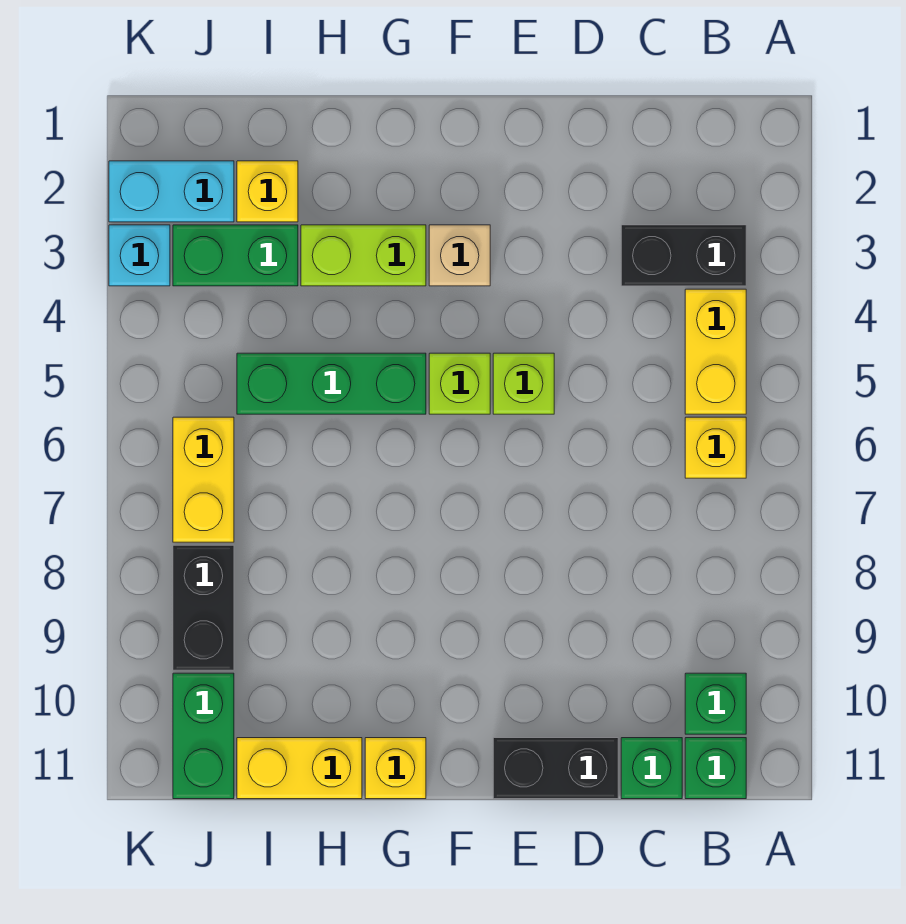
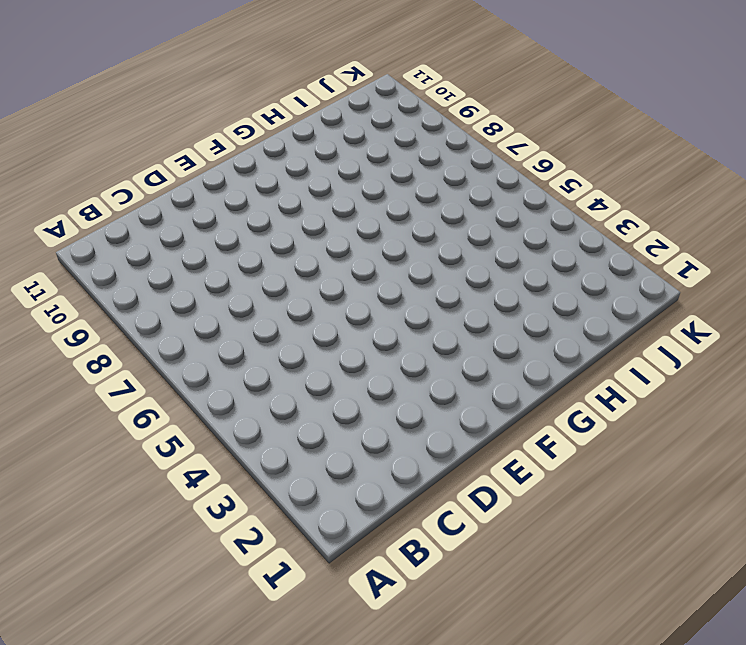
none -> black 1x2 brick [621,225,746,286]
none -> yellow 1x2 brick [685,289,746,414]
none -> yellow 1x1 brick [685,417,746,478]

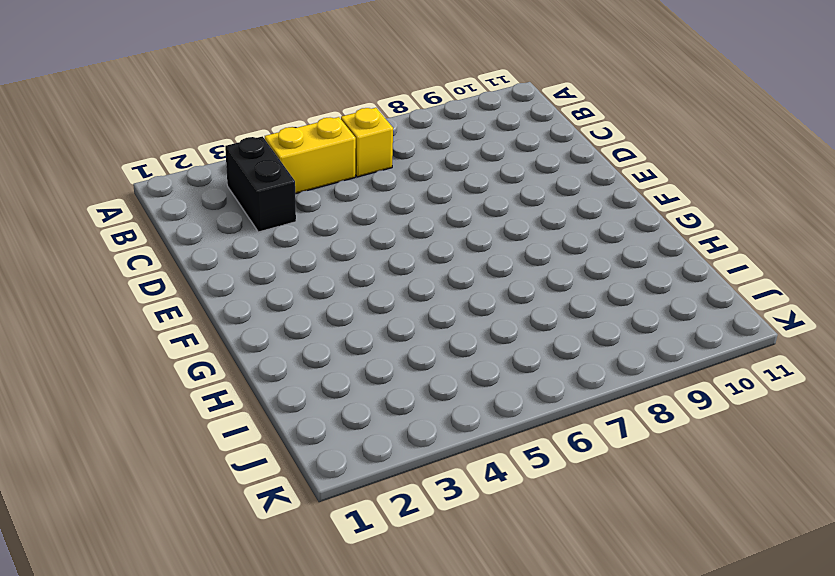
none -> green 1x1 brick [685,673,746,734]
none -> green 1x1 brick [685,738,746,799]
none -> green 1x1 brick [621,738,682,799]

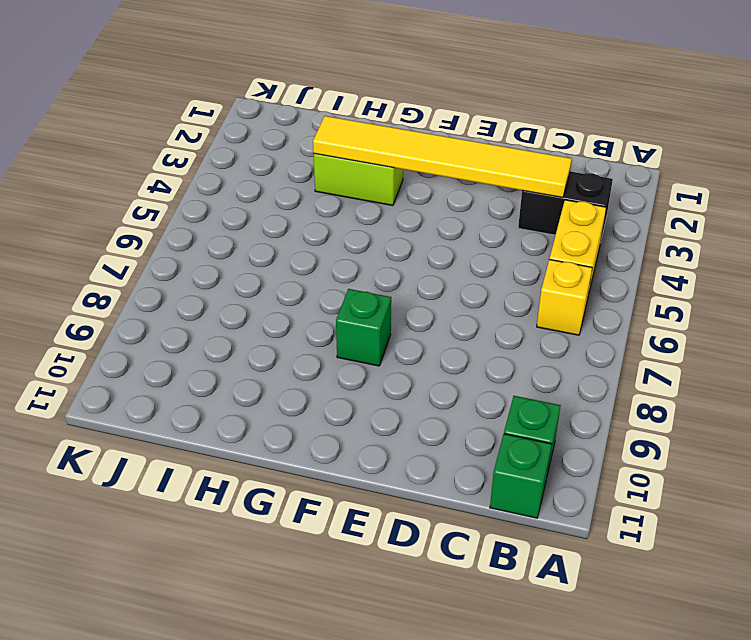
yellow 1x6 tile [313,116,572,198] -> none
green 1x1 brick [336,289,391,366] -> green 1x1 brick moved to [621,738,682,799]
none -> black 1x2 brick [493,738,618,799]
none -> lime 1x1 brick [493,353,554,414]
none -> tan 1x1 brick [429,225,490,286]

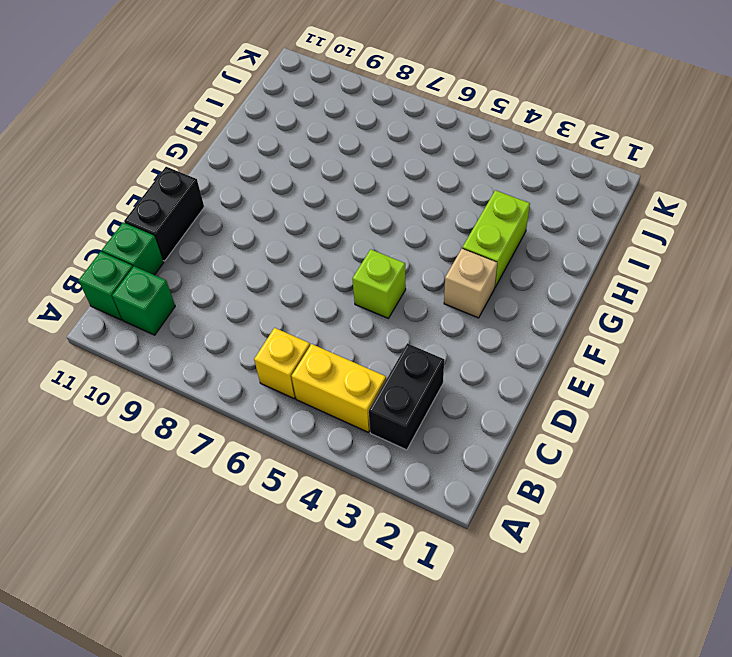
none -> lime 1x1 brick [429,353,490,414]
none -> green 1x3 brick [237,353,426,414]
none -> yellow 1x1 brick [365,738,426,799]

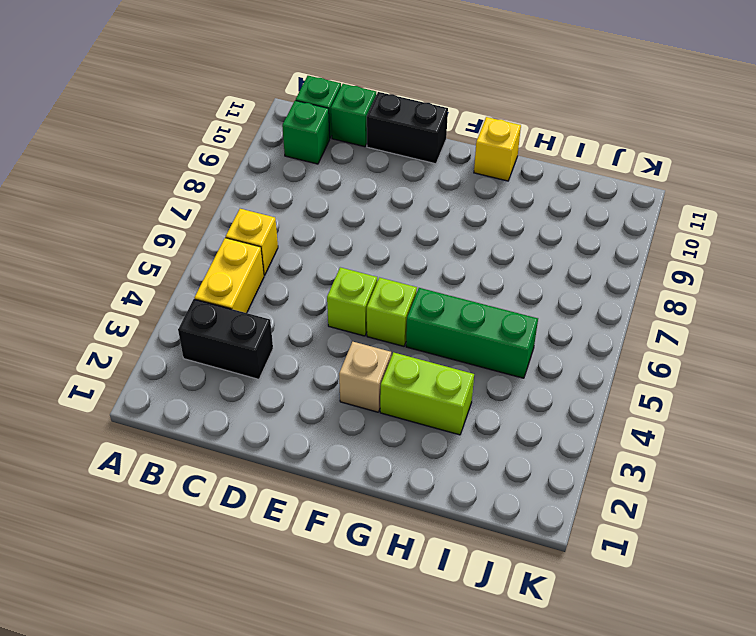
none -> yellow 1x2 brick [237,738,362,799]
none -> yellow 1x1 brick [237,161,298,222]
none -> green 1x2 brick [173,225,298,286]

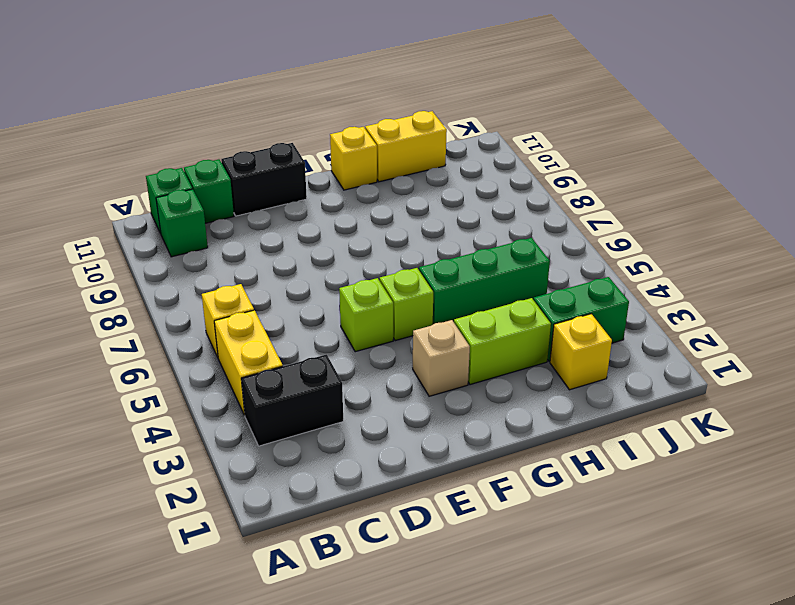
none -> cyan 1x2 brick [109,161,234,222]
none -> yellow 1x2 brick [173,417,234,542]
none -> black 1x2 brick [173,545,234,670]

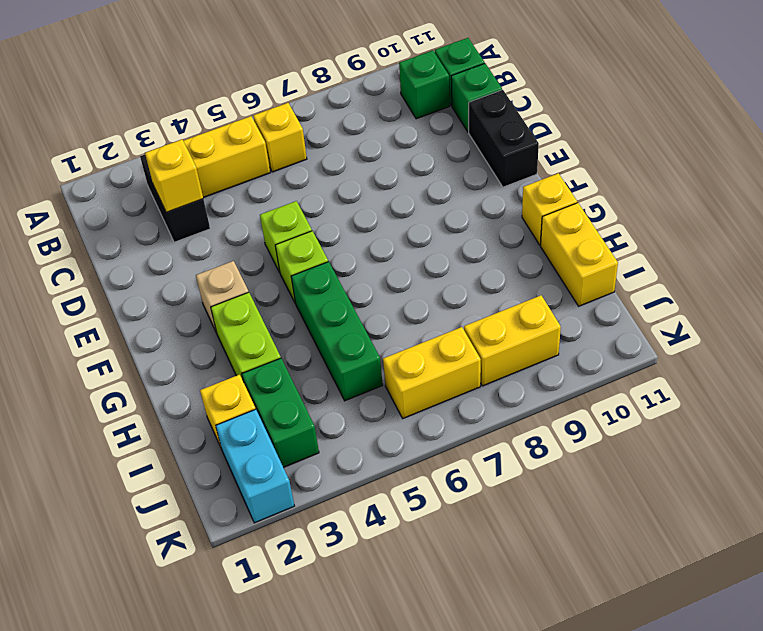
yellow 1x1 brick [145,139,203,212] -> none
yellow 1x2 brick [464,295,561,386] -> black 1x2 brick [173,545,234,670]
none -> green 1x2 brick [173,673,234,799]
none -> cyan 1x1 brick [109,225,170,286]

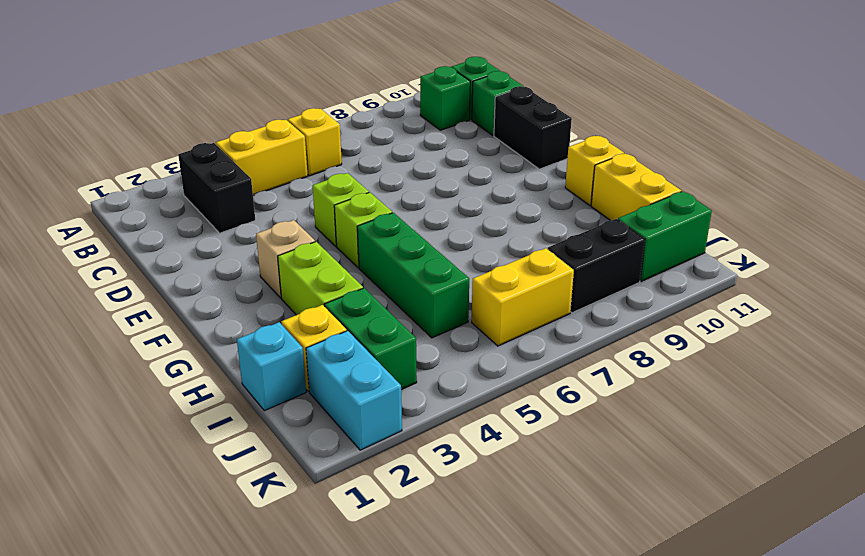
cyan 1x1 brick [237,322,306,411] -> cyan 1x1 brick moved to [109,225,170,286]

